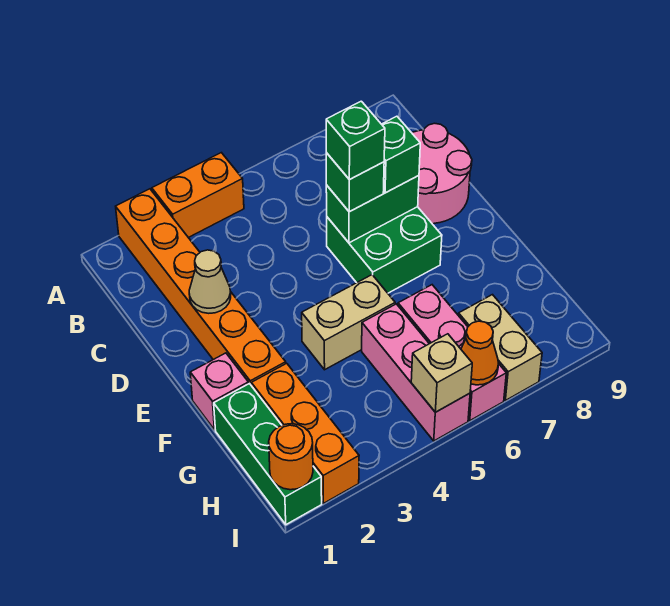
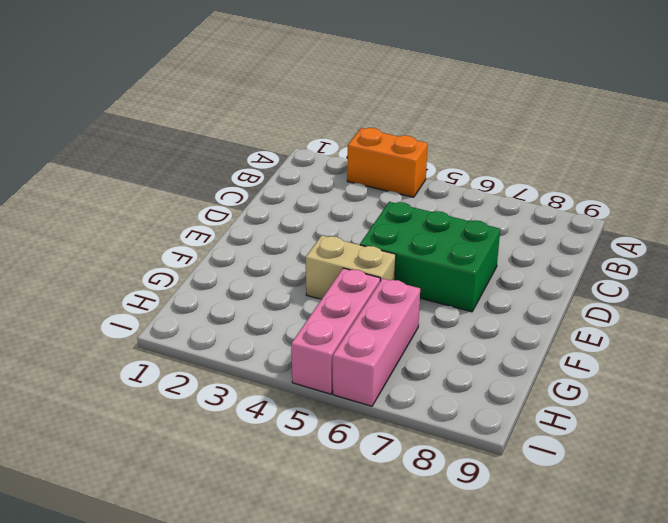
green 2x3 brick [360,202,500,312] -> green 2x2 brick [327,207,442,293]
none -> orange 1x6 brick [116,189,286,385]
none -> pink 2x2 round brick [412,123,472,224]
none -> pink 1x1 brick [190,353,248,430]

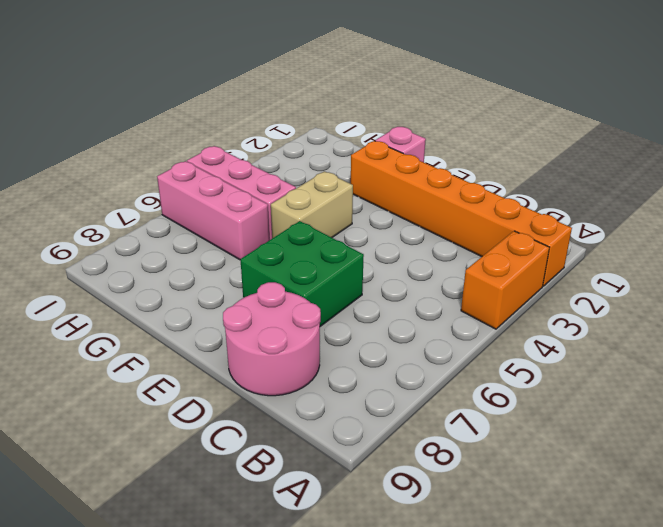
none -> green 1x3 brick [214,384,322,525]
none -> orange 1x3 brick [251,363,359,503]
none -> tan 1x2 brick [458,295,542,401]

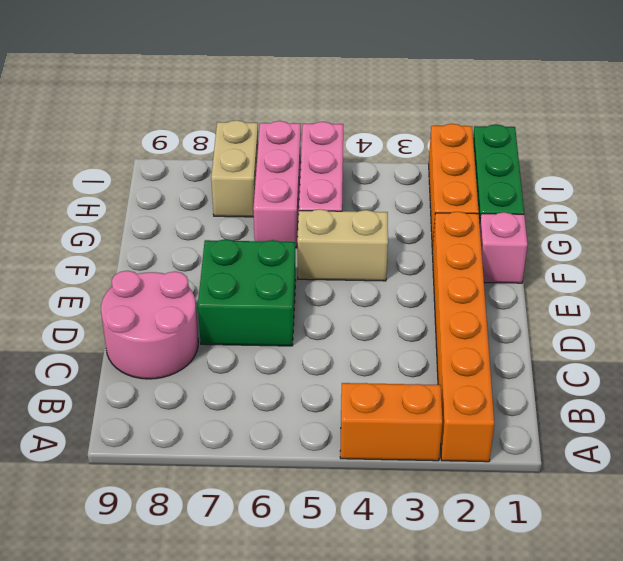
none -> tan 1x1 cone [189,250,231,313]
none -> green 1x2 brick [326,176,419,243]
none -> orange 1x1 round brick [269,424,313,490]

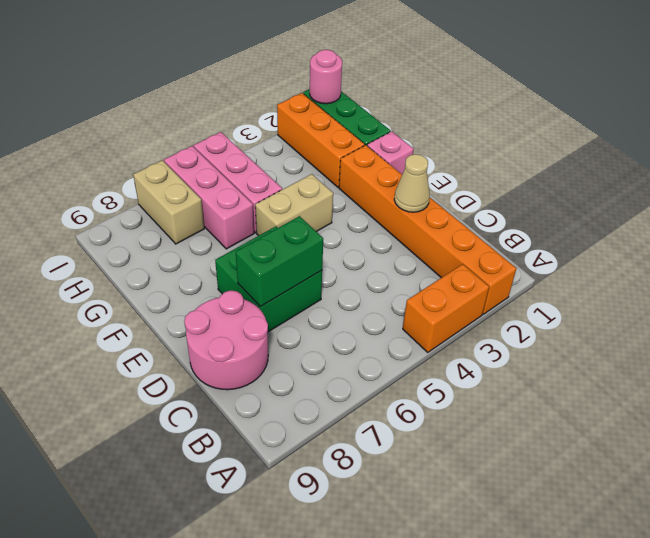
pink 1x1 round brick [310,50,342,104] -> orange 1x1 round brick [269,424,313,490]
none -> tan 1x1 brick [411,334,472,412]
none -> orange 1x1 cone [461,321,499,385]
none -> green 1x1 brick [326,153,384,212]

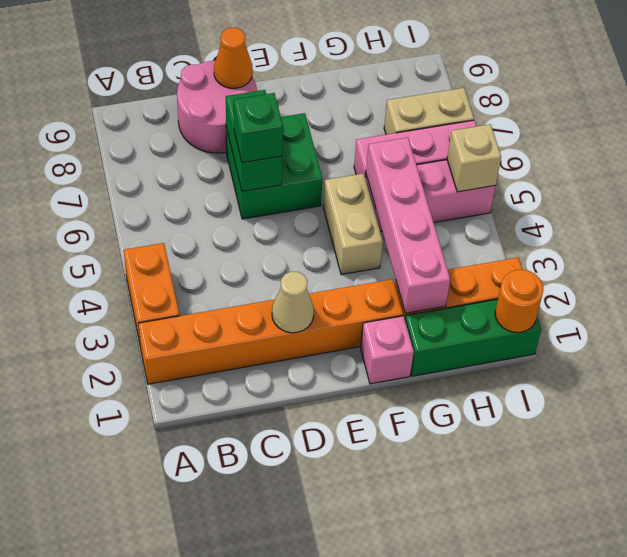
orange 1x1 cone [214,28,253,88] -> orange 1x1 cone moved to [461,321,499,385]
pink 1x4 brick [366,138,450,313] -> none
none -> green 1x1 brick [382,116,420,193]
none -> green 1x1 brick [326,101,385,180]

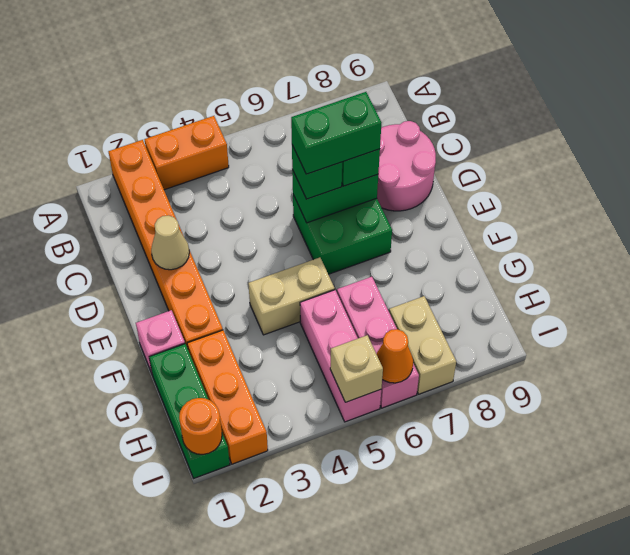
green 1x2 brick [291,92,382,174] -> green 1x1 brick [326,101,385,180]

